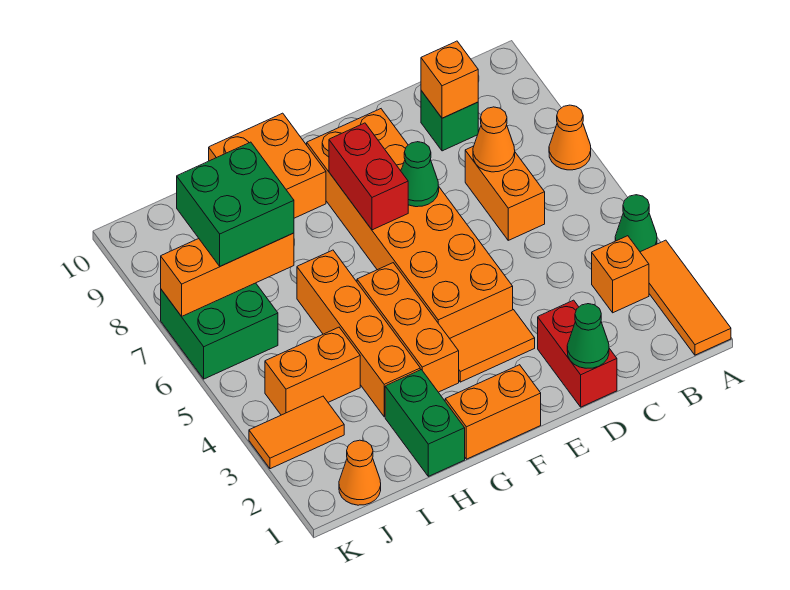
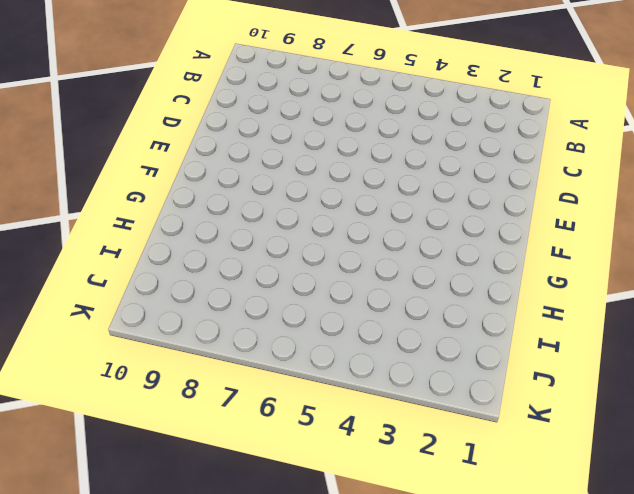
none -> orange 1x3 tile [640,240,731,355]
none -> green 1x1 cone [615,195,657,252]
none -> orange 1x1 cone [549,105,591,170]

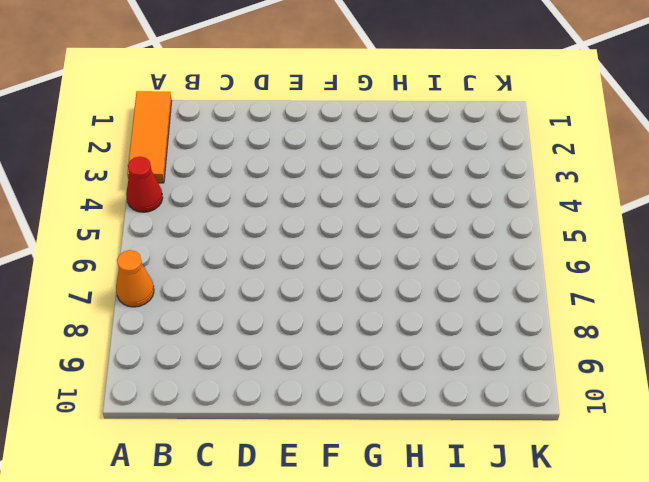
red 1x1 cone [126,157,163,212] -> green 1x1 cone [615,195,657,252]
none -> orange 1x1 brick [592,236,649,313]
none -> orange 1x2 brick [465,146,545,240]
none -> green 1x1 brick [421,91,478,151]

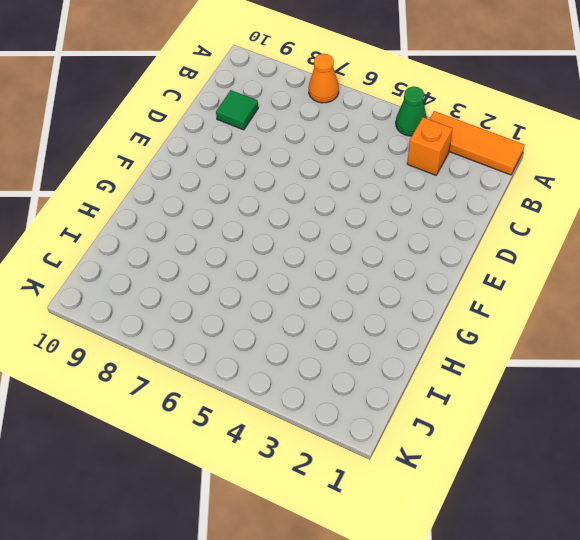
green 1x1 tile [216,90,258,130] -> green 1x1 brick [421,91,478,151]
none -> orange 1x2 brick [465,146,545,240]
none -> red 1x2 brick [538,300,617,407]
none -> orange 1x2 tile [450,310,535,382]

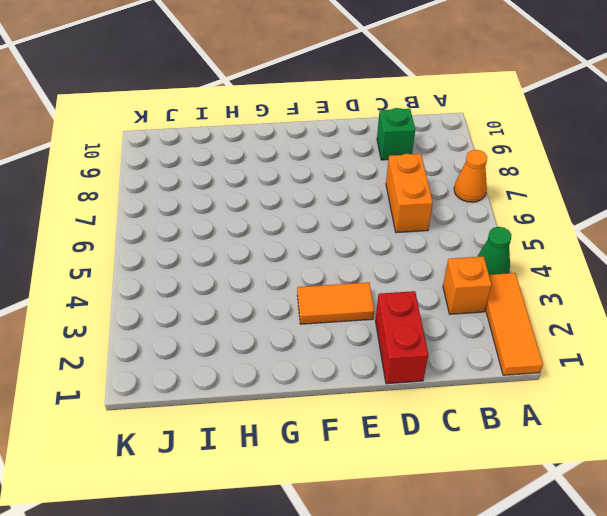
none -> orange 2x6 brick [307,109,513,338]
none -> orange 1x2 brick [445,365,541,459]
none -> orange 1x3 brick [357,263,459,392]

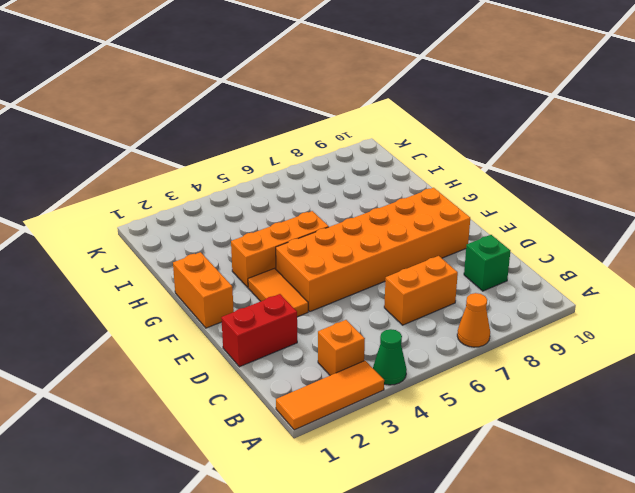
none -> orange 2x2 brick [209,113,326,218]
none -> green 1x2 brick [385,370,465,476]
none -> orange 1x4 brick [297,250,420,417]

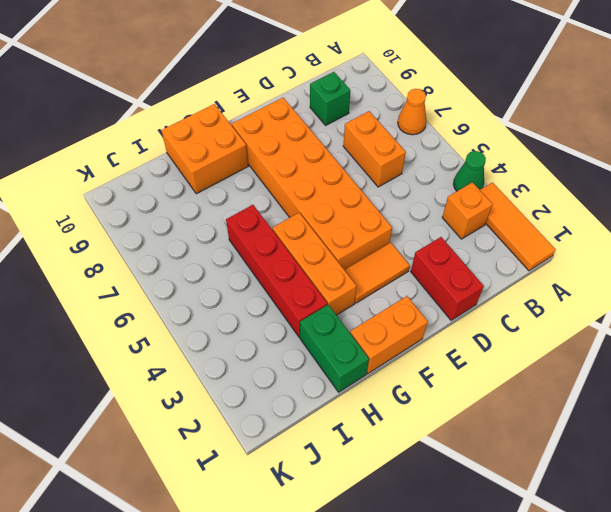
red 1x4 brick [226,205,327,337] -> orange 1x4 brick [297,250,420,417]
none -> orange 1x2 brick [265,327,360,415]
none -> orange 1x1 cone [339,440,381,505]
none -> orange 1x2 tile [249,396,344,469]

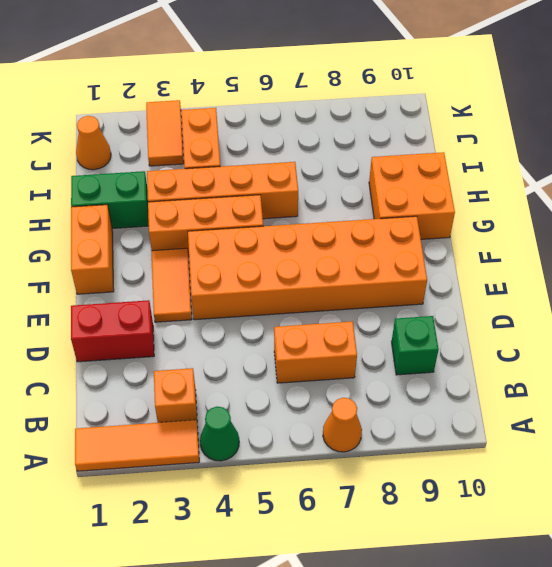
none -> green 2x2 brick [161,283,278,379]
none -> orange 1x1 cone [473,107,515,172]
none -> orange 1x1 brick [421,41,478,118]

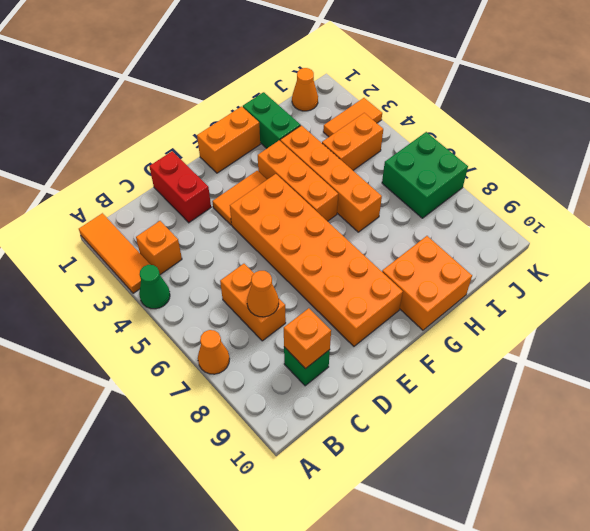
none -> green 1x1 cone [567,304,609,368]
none -> green 1x1 cone [401,142,439,207]
none -> red 1x2 brick [329,123,408,230]

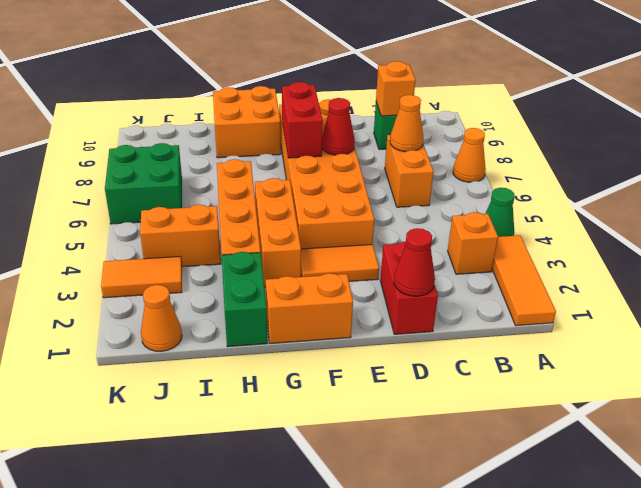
red 1x1 cone [394,228,435,296] -> green 1x1 cone [567,304,609,368]
red 1x1 cone [322,98,355,155] -> green 1x1 cone [401,142,439,207]
none -> orange 1x3 brick [161,233,294,316]
none -> green 2x2 brick [177,142,294,266]

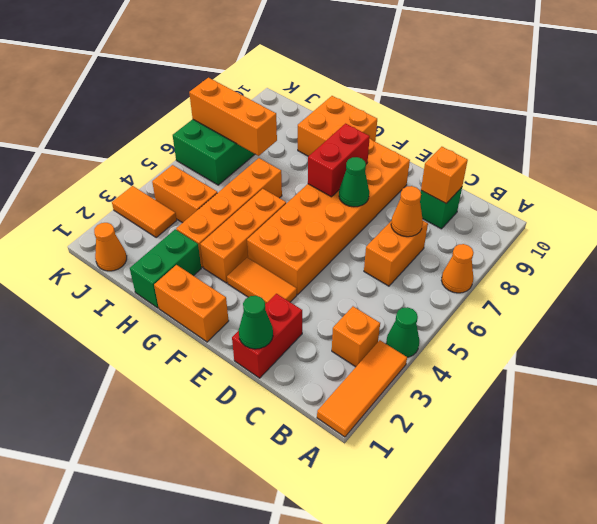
none -> green 2x2 brick [177,142,294,266]

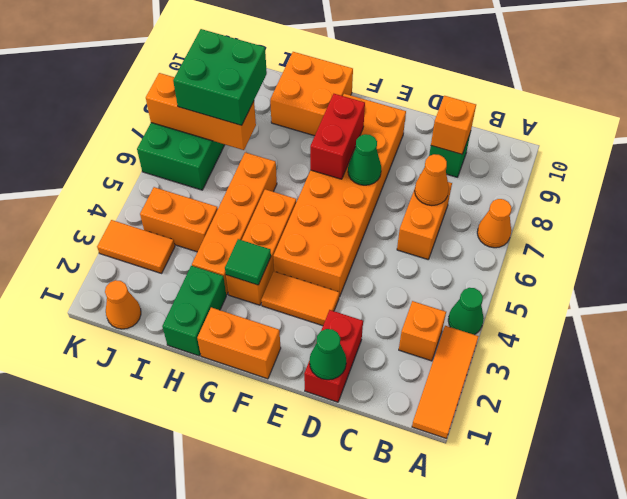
green 1x1 tile [225,239,271,285] -> none

